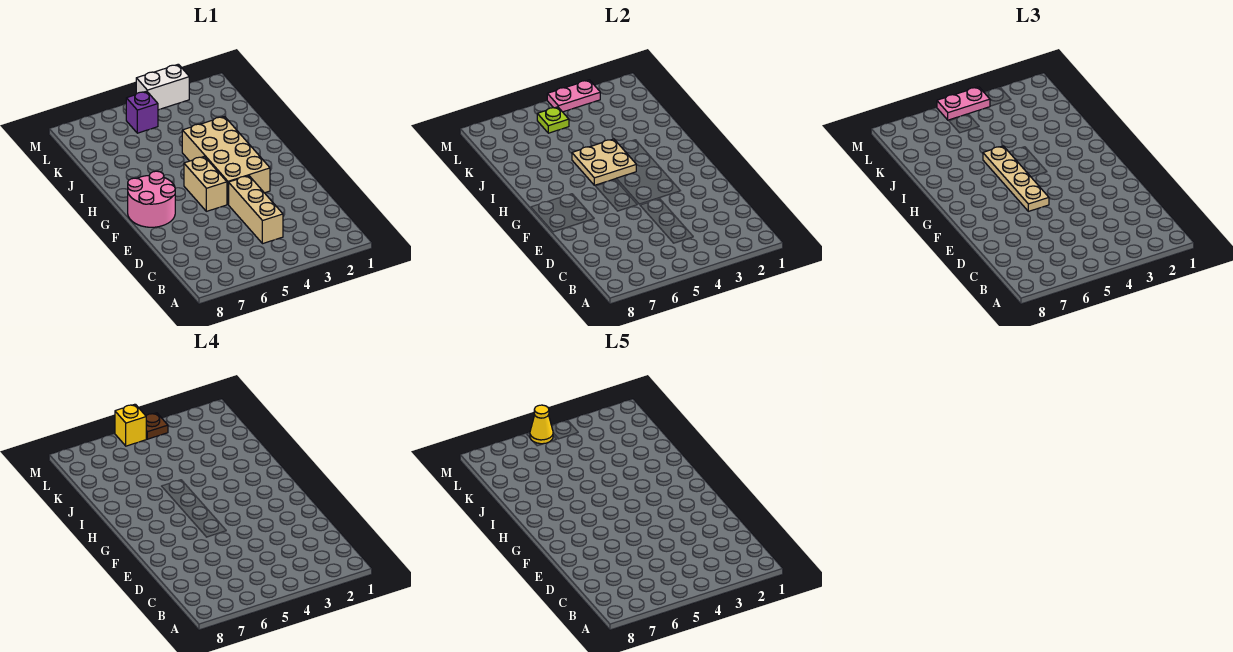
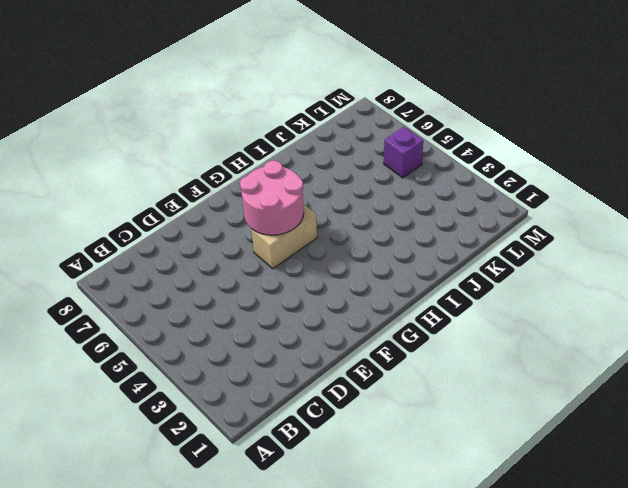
pink 2x2 round brick [240,161,304,235] -> pink 2x2 round brick moved to [128,171,175,227]
none -> tan 1x3 brick [229,176,283,244]
none -> tan 2x4 brick [182,117,270,204]
none -> white 1x2 brick [136,64,189,110]

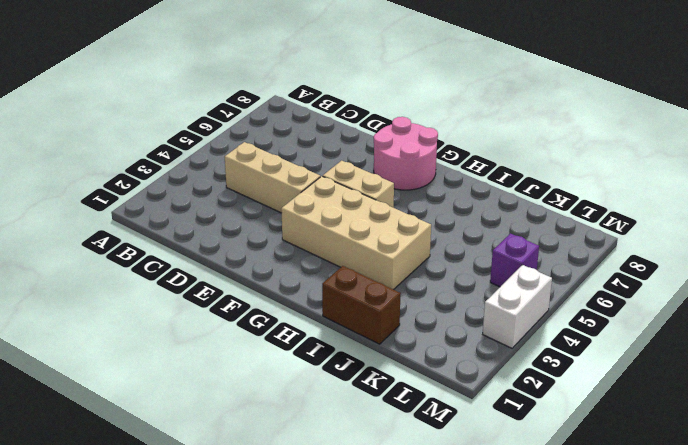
brown 1x2 brick [322,266,401,344] -> none
none -> tan 2x2 plate [572,139,636,185]
none -> lime 1x1 plate [537,107,569,133]
none -> pink 1x2 plate [547,80,600,112]

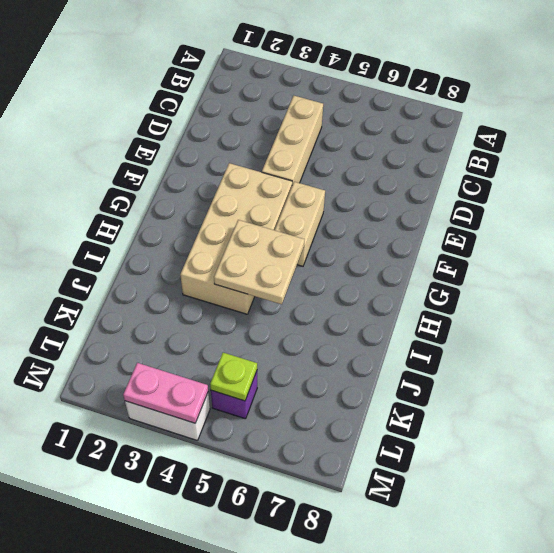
none -> pink 2x2 round brick [128,171,175,227]
none -> tan 1x4 plate [983,146,1049,211]
none -> pink 1x2 plate [937,87,990,120]

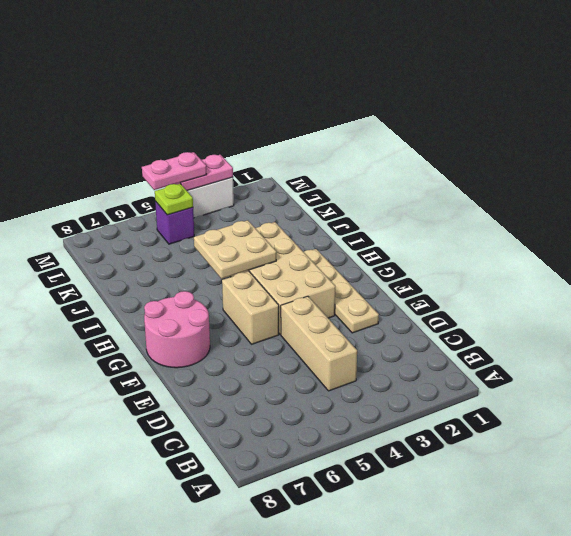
tan 1x4 plate [304,249,379,333] -> tan 1x4 plate moved to [983,146,1049,211]
none -> brown 1x1 plate [146,413,168,439]
none -> yellow 1x1 brick [115,404,146,446]
none -> yellow 1x1 cone [530,405,553,444]

